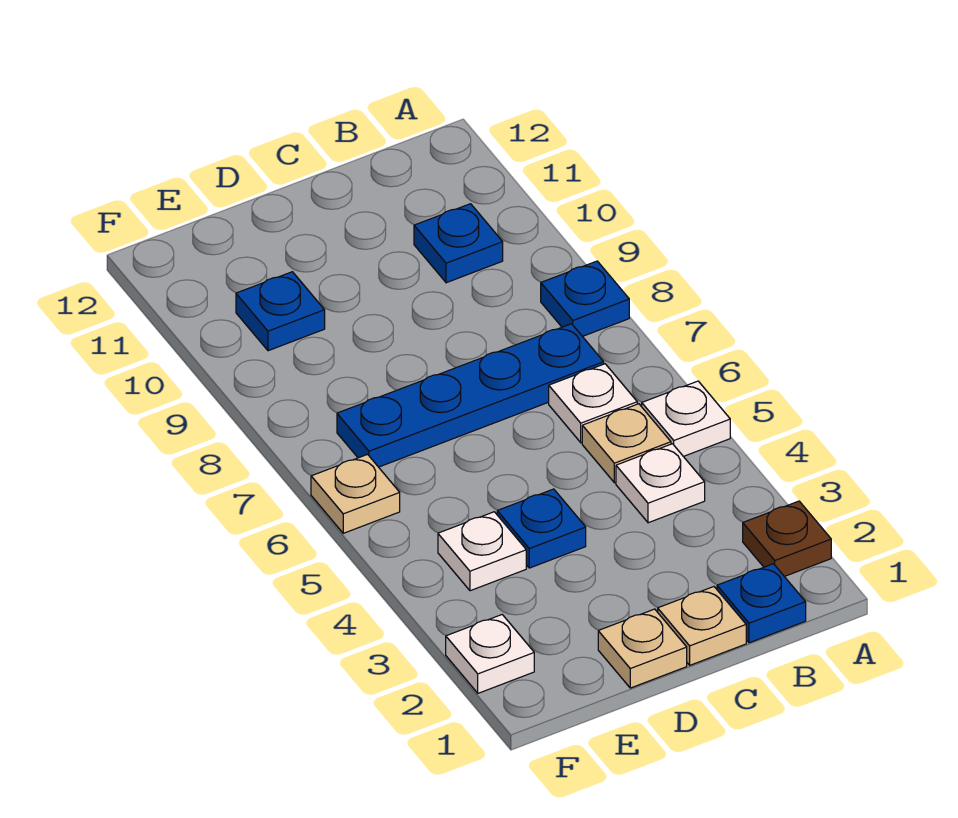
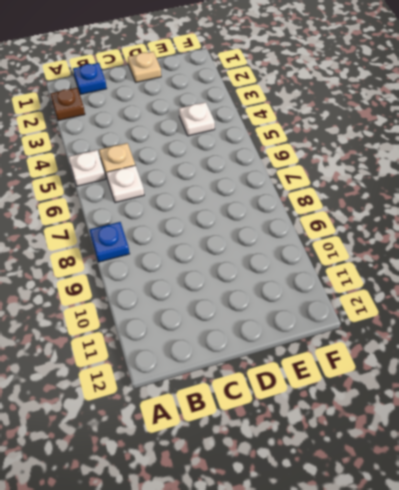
none -> white 1x1 plate [616,444,705,523]
none -> blue 1x4 plate [337,324,604,467]
none -> blue 1x1 plate [414,204,503,283]

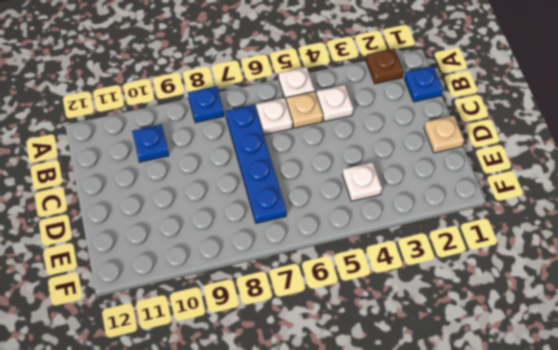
none -> tan 1x1 plate [658,587,746,665]
none -> blue 1x1 plate [497,489,586,568]
none -> blue 1x1 plate [236,272,325,351]

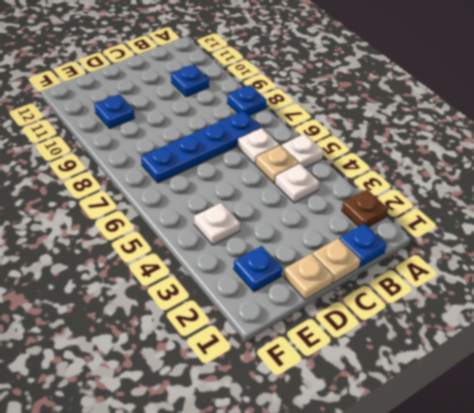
blue 1x1 plate [234,246,282,292] -> blue 1x1 plate moved to [497,489,586,568]
none -> white 1x1 plate [446,615,534,693]
none -> tan 1x1 plate [311,454,400,533]

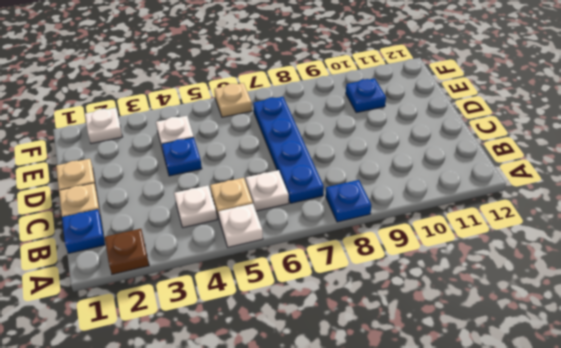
none -> blue 1x1 plate [414,204,503,283]

